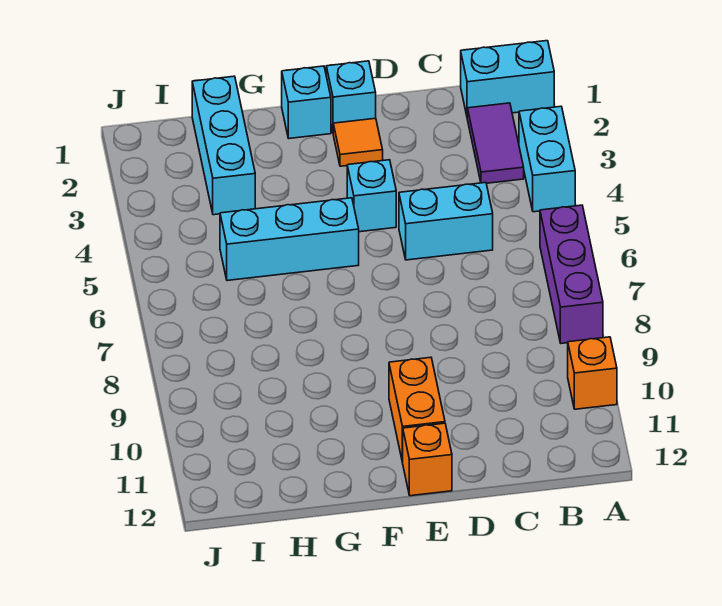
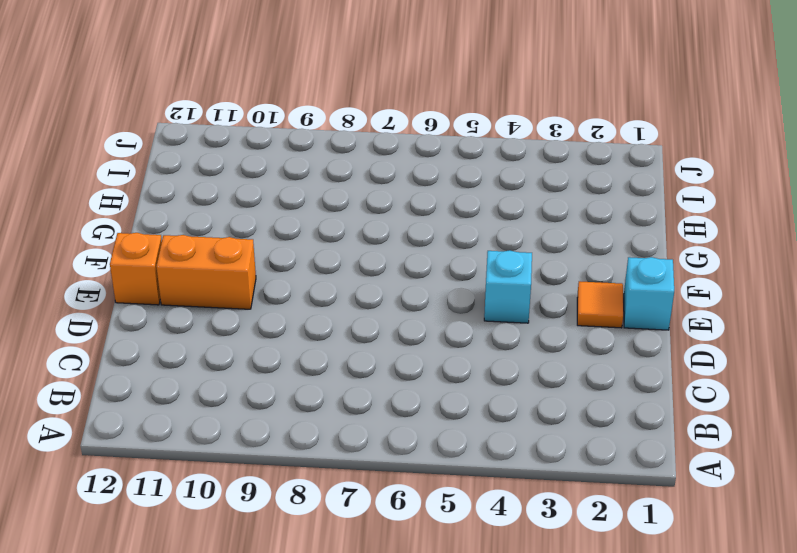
none -> cyan 1x2 brick [461,41,554,115]
none -> cyan 1x2 brick [519,106,575,212]
none -> purple 1x3 brick [540,205,603,343]

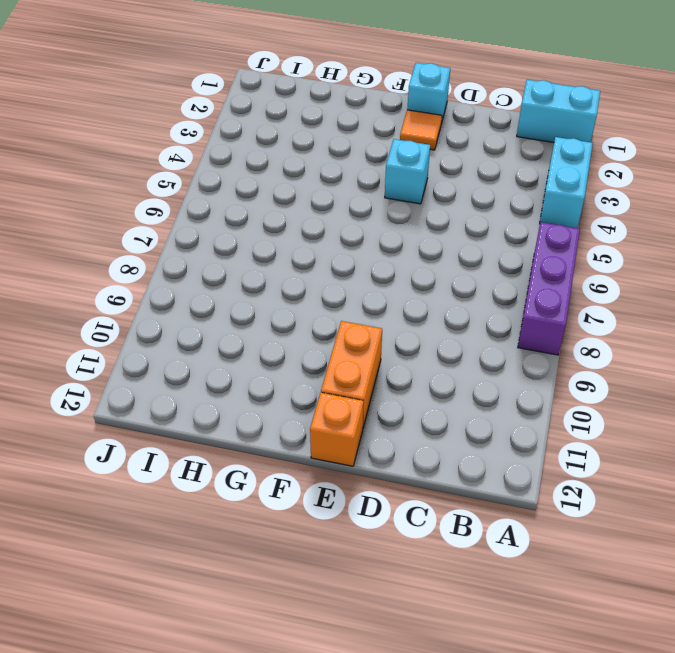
none -> orange 1x1 brick [568,337,617,409]
none -> purple 1x2 tile [467,103,524,183]
none -> cyan 1x2 brick [399,183,493,260]

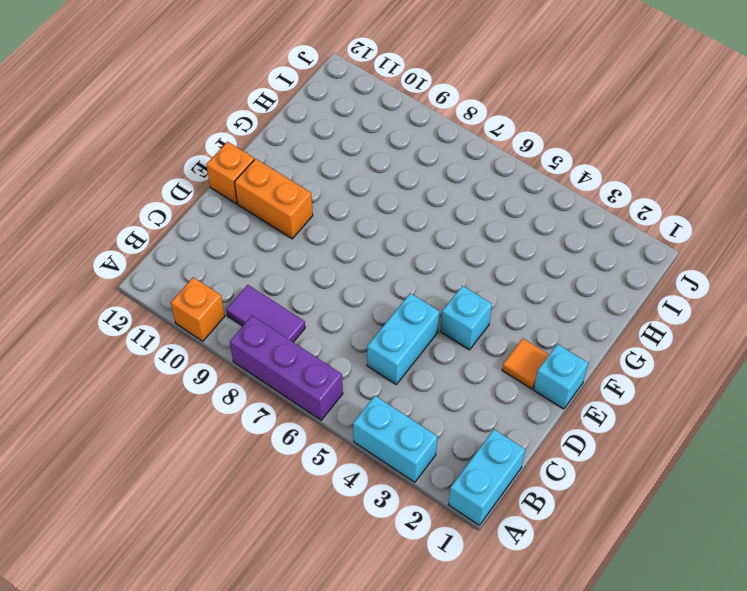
purple 1x2 tile [226,285,305,342] -> purple 1x2 tile moved to [467,103,524,183]
none -> cyan 1x1 brick [282,66,331,138]
none -> cyan 1x3 brick [220,198,359,281]
none -> cyan 1x3 brick [192,76,255,215]

